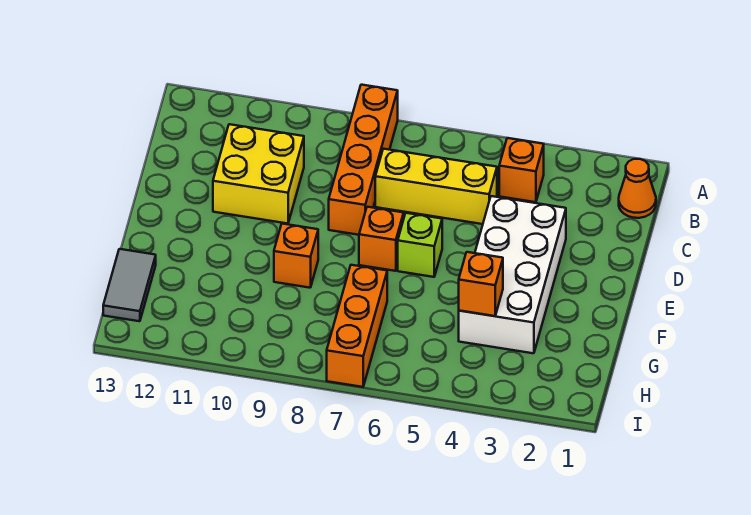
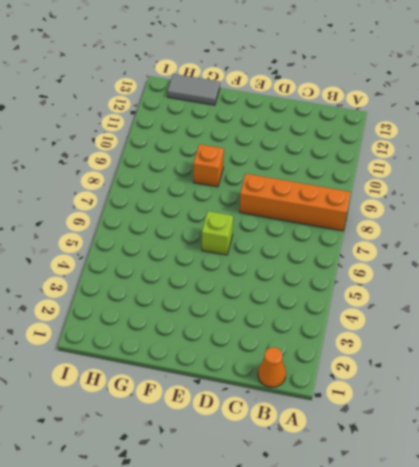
none -> orange 1x1 brick [499,138,544,202]
none -> yellow 1x3 brick [375,149,497,224]
none -> yellow 2x2 brick [213,124,304,224]

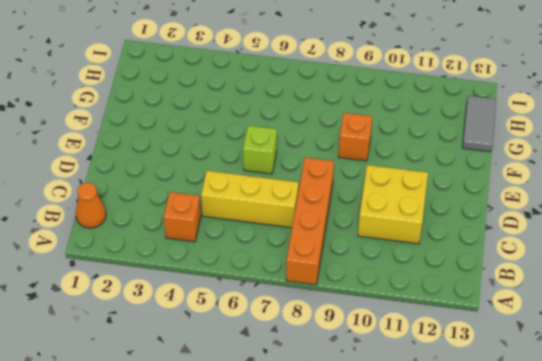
none -> white 2x4 brick [459,196,566,353]
none -> orange 1x1 brick [359,207,404,271]
none -> orange 1x3 brick [327,265,387,387]

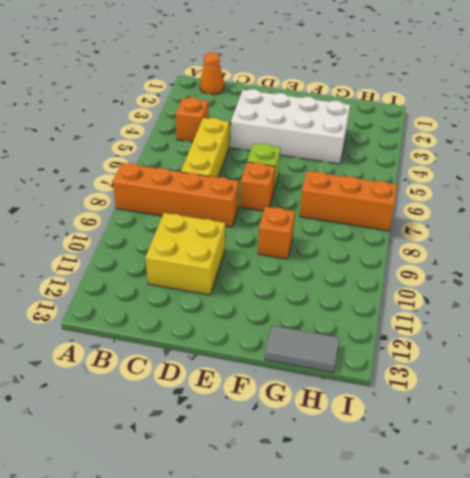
none -> orange 1x1 brick [459,252,503,316]

